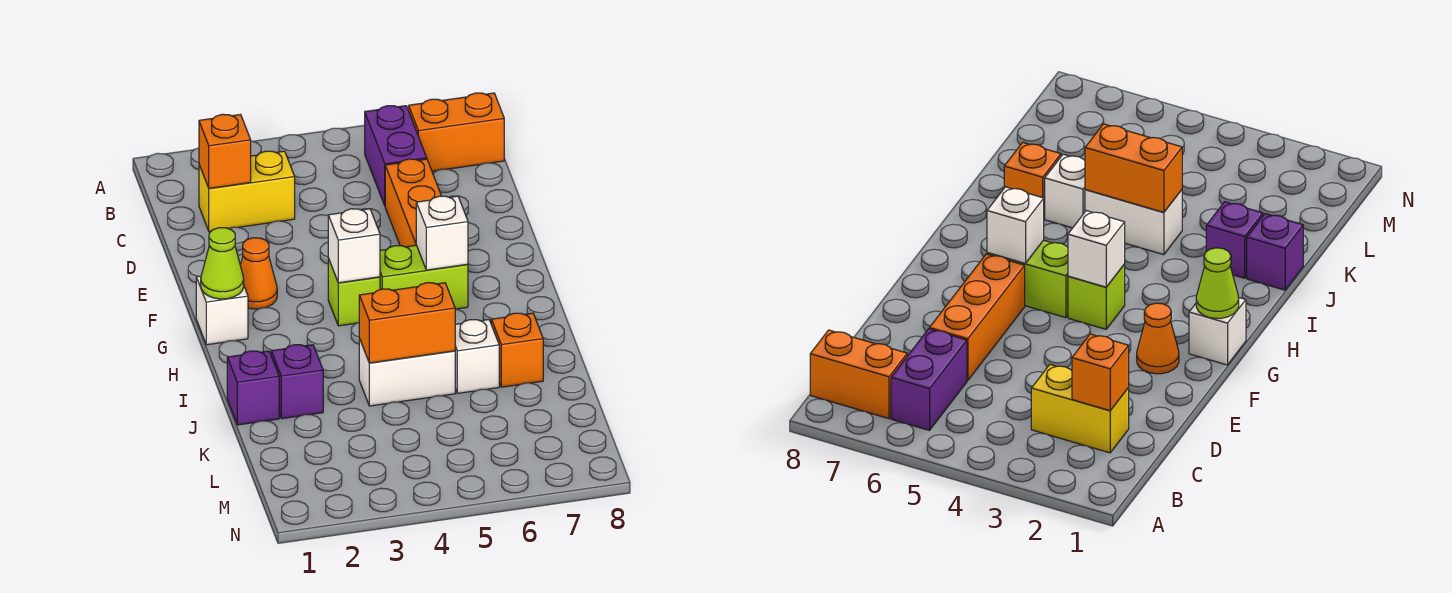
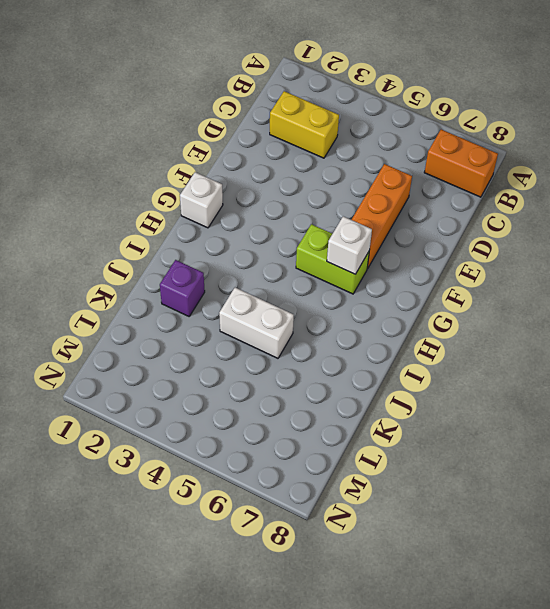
none -> purple 1x2 brick [365,106,427,205]
none -> orange 1x1 cone [240,238,277,309]
none -> lime 1x1 brick [328,259,380,326]

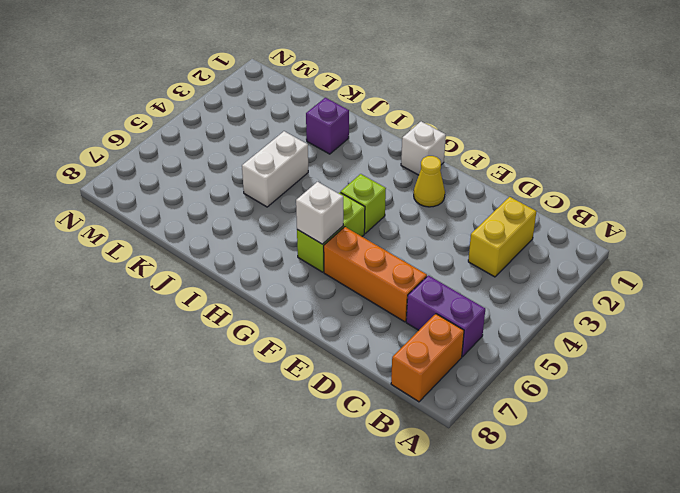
yellow 1x1 cone [414,156,445,207] -> orange 1x1 cone [240,238,277,309]
none -> purple 1x1 brick [227,351,279,425]
none -> white 1x1 brick [455,320,499,393]
none -> orange 1x1 brick [491,313,543,387]

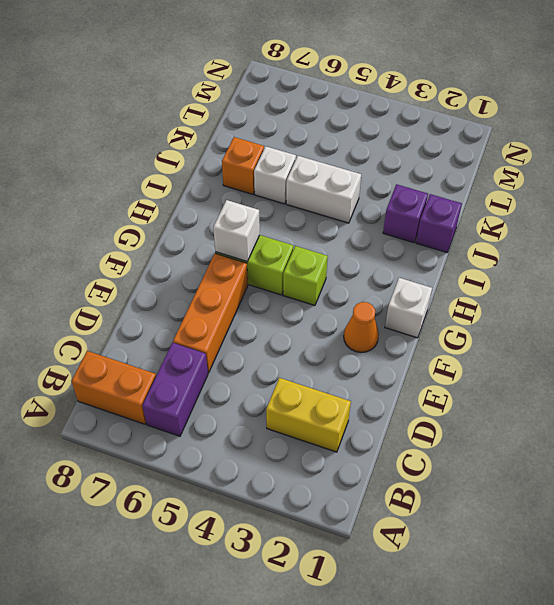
none -> orange 1x1 brick [199,114,251,188]
none -> lime 1x1 cone [201,228,244,299]
none -> white 1x1 brick [328,209,380,283]

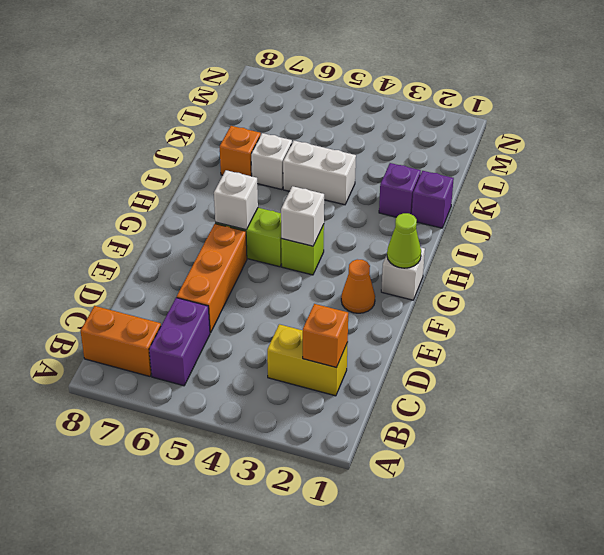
none -> orange 1x2 brick [359,283,455,363]

